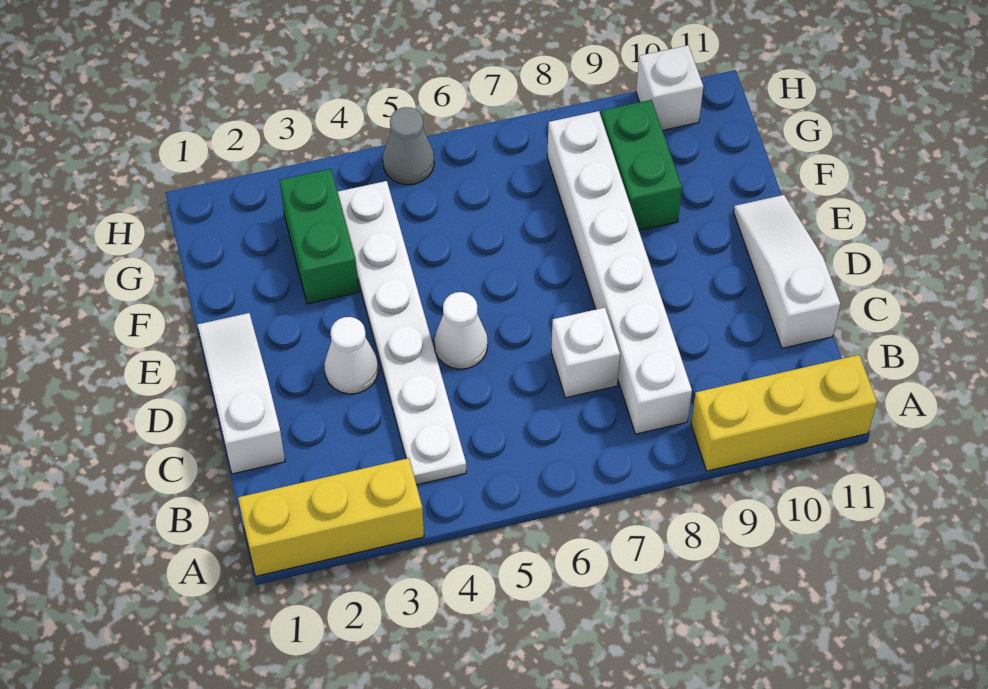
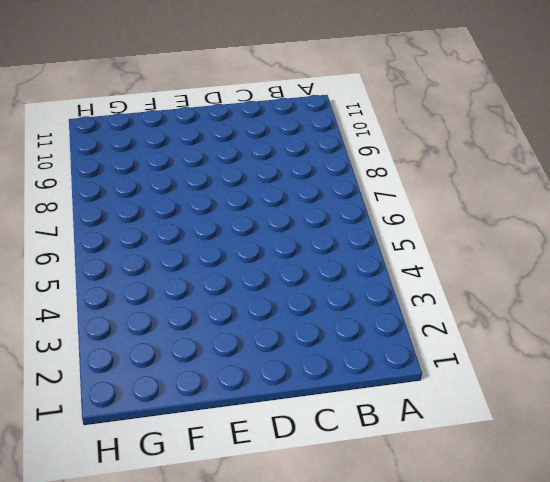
none -> yellow 1x3 brick [238,458,424,576]
none -> yellow 1x3 brick [691,355,877,471]
none -> white 1x6 plate [338,181,466,485]

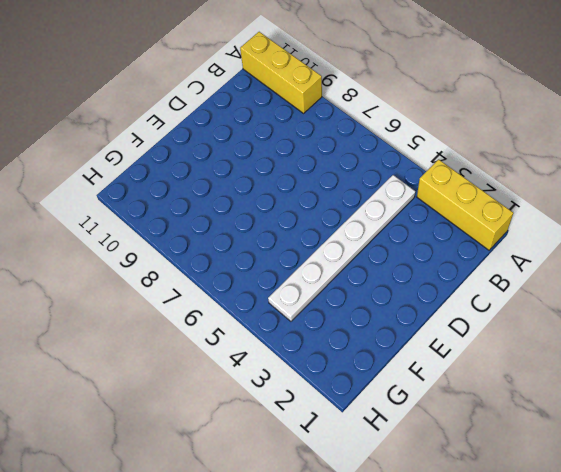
none -> white 1x6 brick [547,111,692,434]
none -> white 1x3 slope [197,313,285,474]
none -> white 1x1 brick [551,308,620,398]

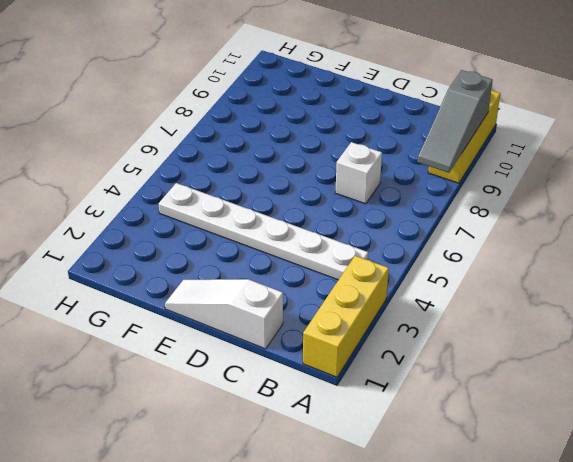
grey 1x3 slope [417,70,493,173] -> none
none -> white 1x6 brick [547,111,692,434]
none -> white 1x3 slope [733,195,840,348]
none -> white 1x1 cone [324,317,378,394]

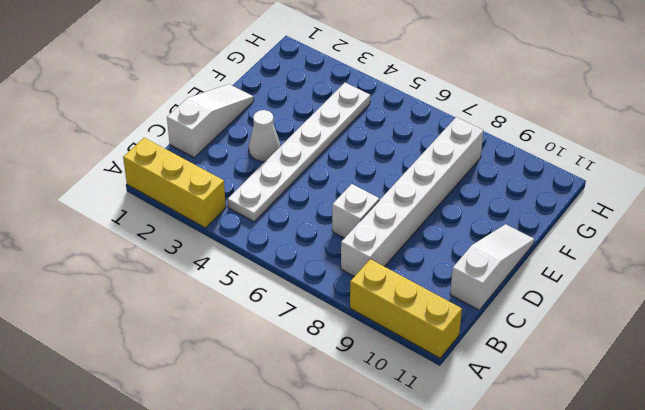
none -> white 1x1 cone [434,292,488,369]
none -> green 1x2 brick [280,169,359,304]
none -> green 1x2 brick [601,100,682,231]

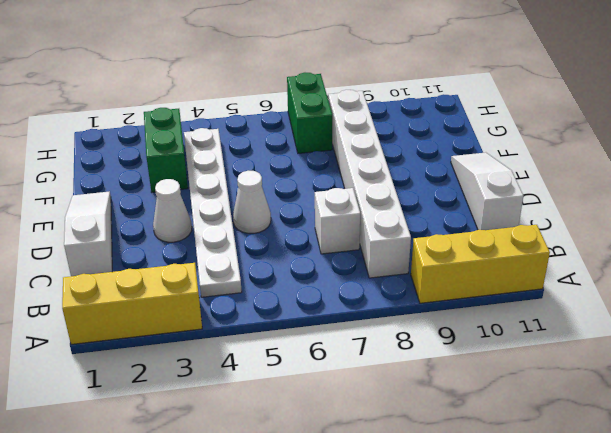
green 1x2 brick [287,73,332,153] -> green 1x2 brick moved to [601,100,682,231]
none -> grey 1x1 cone [383,107,434,185]
none -> white 1x1 brick [636,45,703,130]

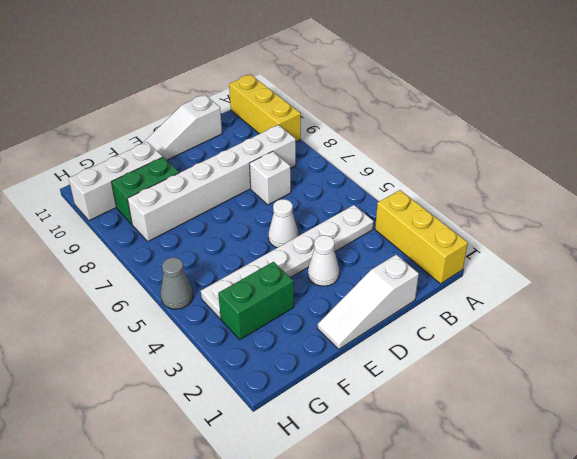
white 1x3 brick [69,142,163,221] -> white 1x1 brick [636,45,703,130]

